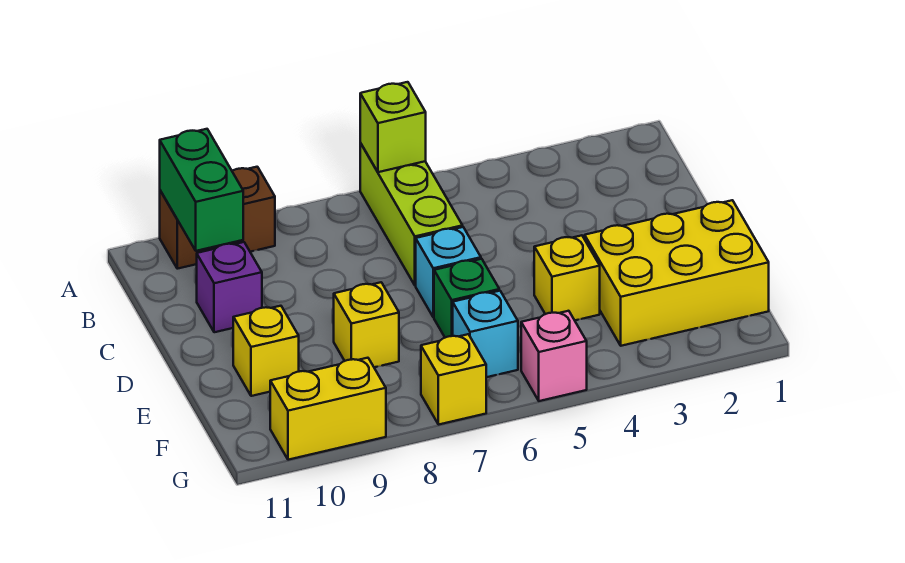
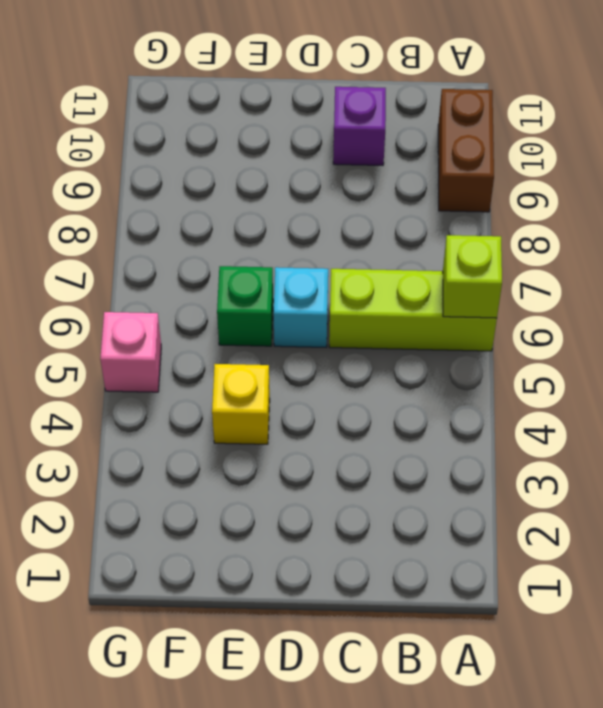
none -> yellow 2x3 brick [585,200,769,346]
none -> yellow 1x1 brick [334,282,399,367]
none -> yellow 1x1 brick [233,306,299,396]

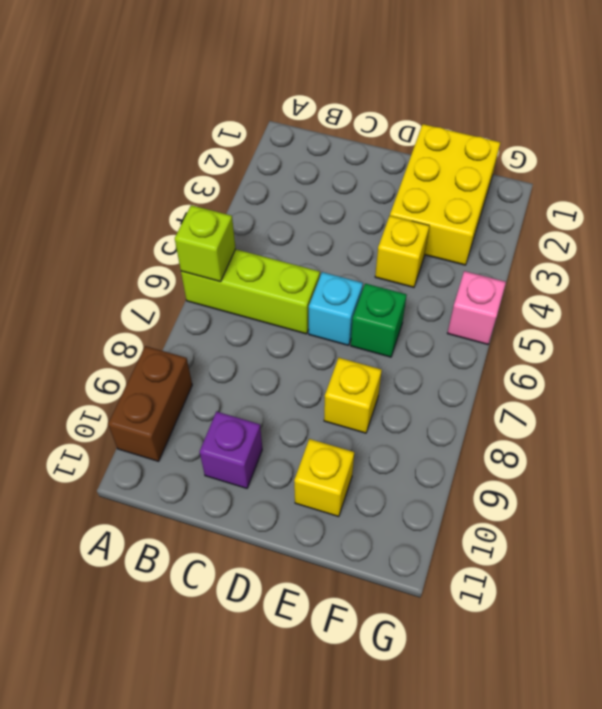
none -> cyan 1x1 brick [453,291,518,377]
none -> yellow 1x1 brick [421,334,486,425]
none -> yellow 1x2 brick [270,358,386,460]

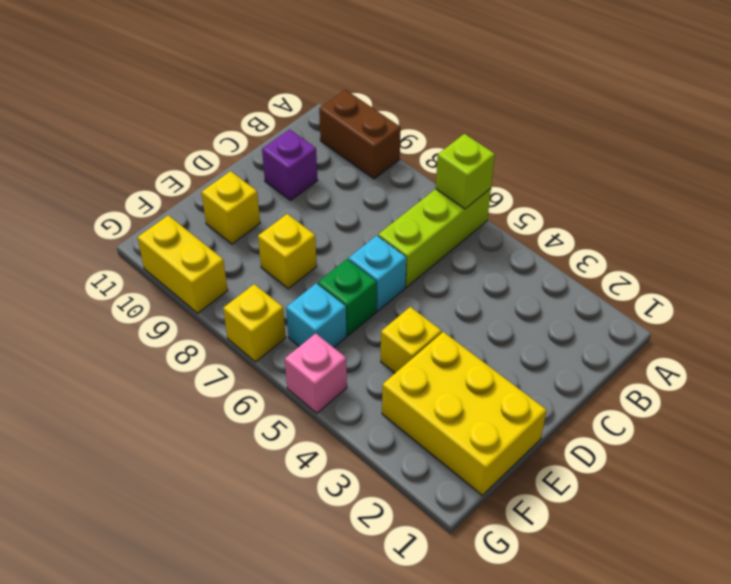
none -> green 1x2 brick [160,129,243,251]

